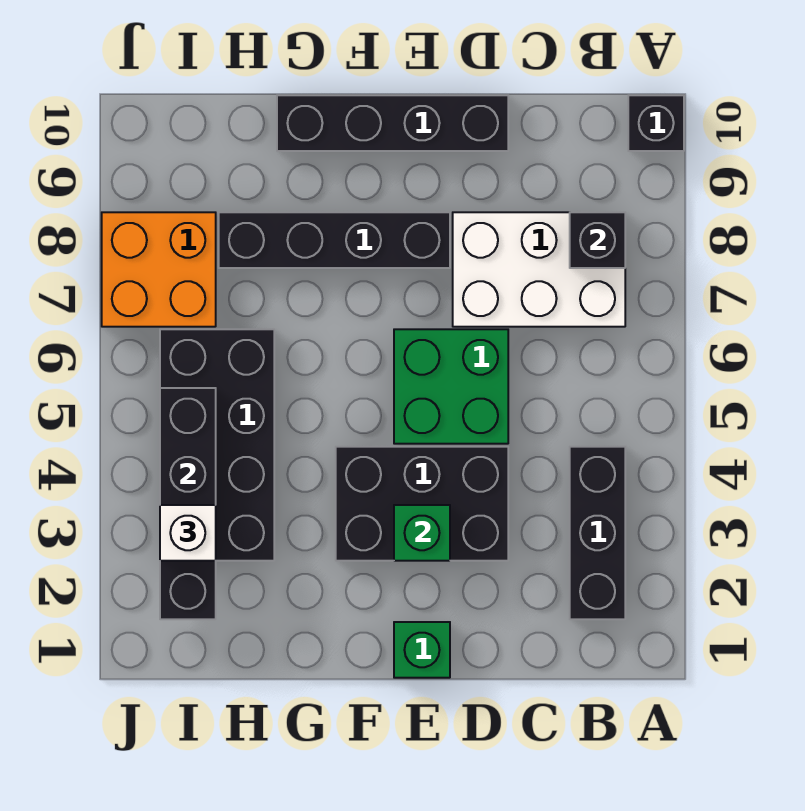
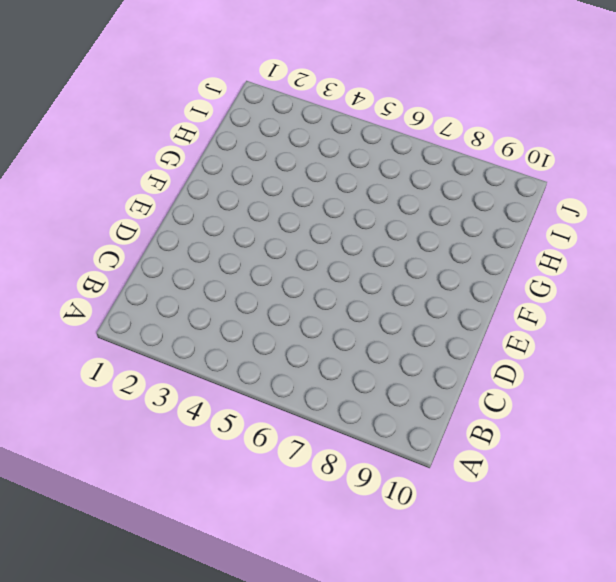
none -> black 1x1 brick [628,95,684,151]
none -> black 1x3 brick [570,447,625,619]
none -> white 2x3 brick [453,212,625,327]

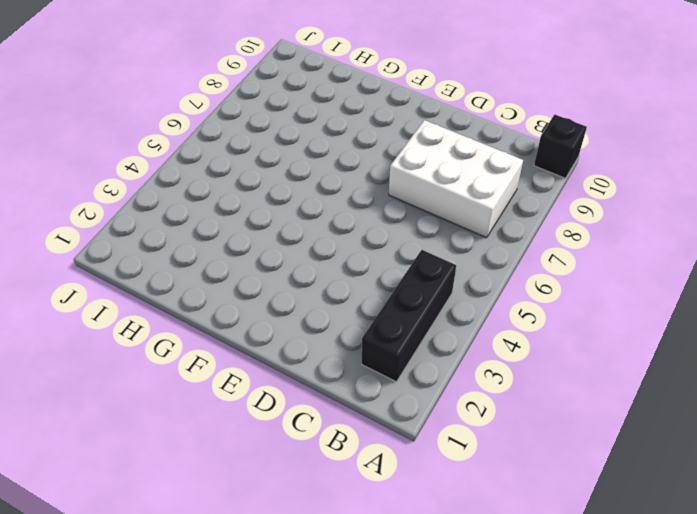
none -> black 2x3 brick [336,447,508,561]
none -> green 2x2 brick [394,329,508,444]
none -> black 1x4 brick [277,95,508,151]

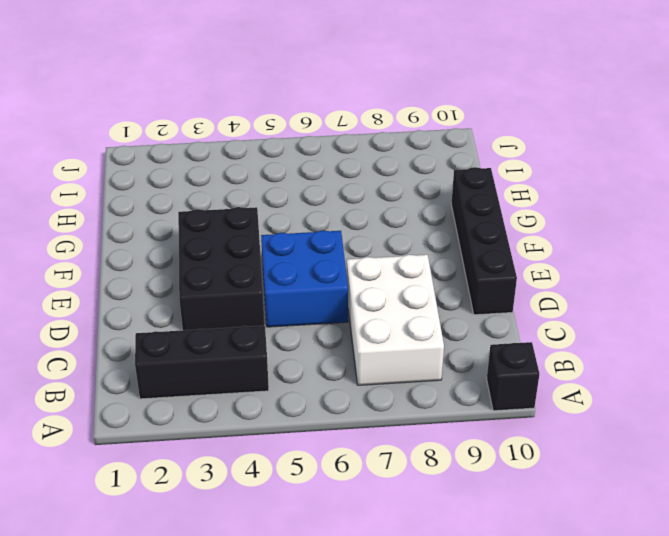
blue 2x2 brick [261,230,348,327] -> green 2x2 brick [394,329,508,444]
none -> green 1x1 brick [394,622,450,678]
none -> black 1x4 brick [219,212,450,268]
none -> black 2x4 brick [160,329,274,561]

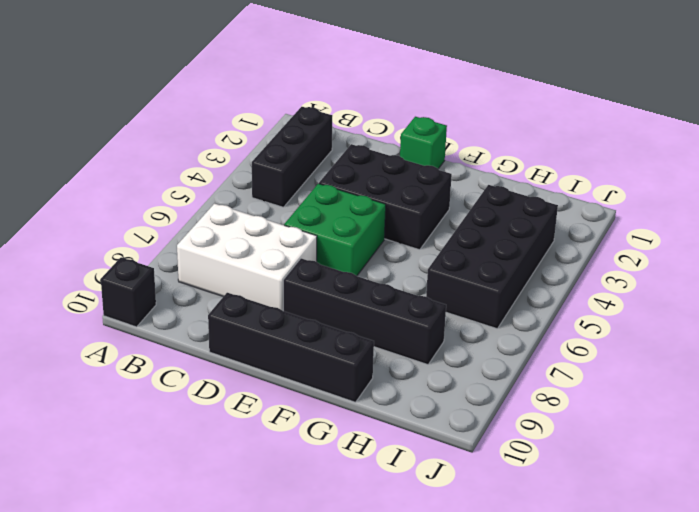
none -> orange 2x2 brick [102,212,216,327]
none -> black 1x1 brick [570,212,625,268]
none -> green 1x1 brick [394,505,450,561]

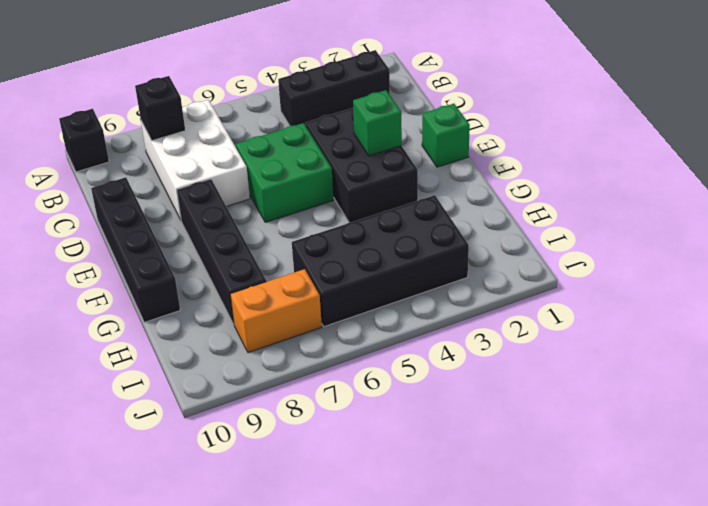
orange 1x2 brick [230,269,322,353] -> orange 2x2 brick [102,212,216,327]
none -> black 1x4 brick [160,388,216,619]
none -> white 1x1 brick [160,505,216,561]

